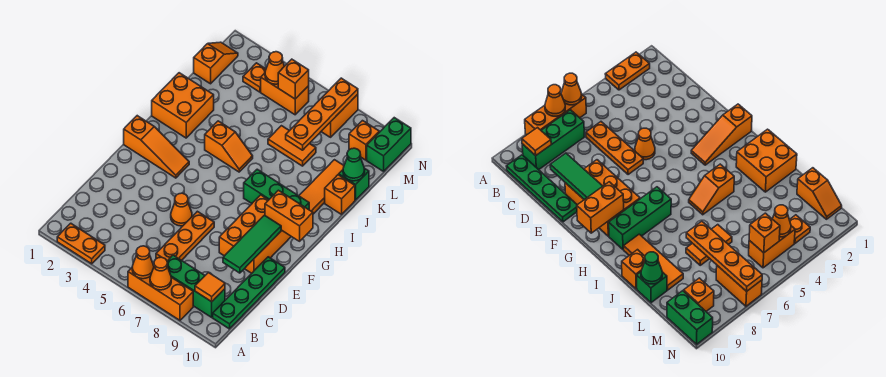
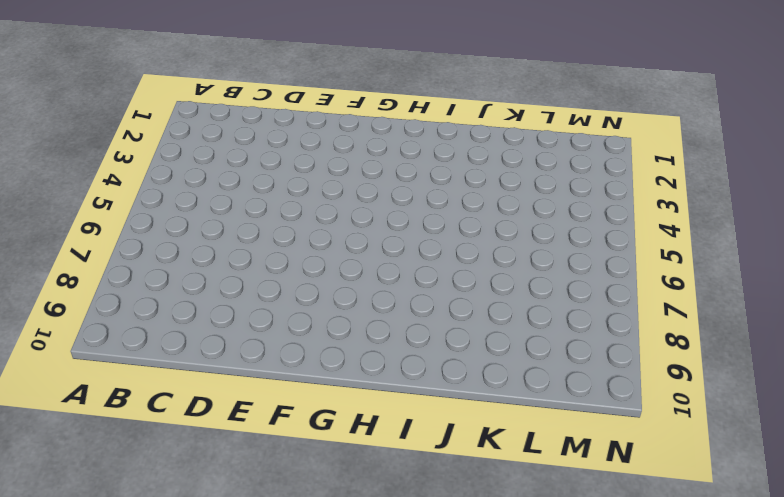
none -> orange 1x2 plate [57,223,105,264]
none -> orange 1x3 brick [128,268,193,320]
none -> green 1x3 brick [167,255,225,317]
none -> green 1x4 plate [213,257,285,329]

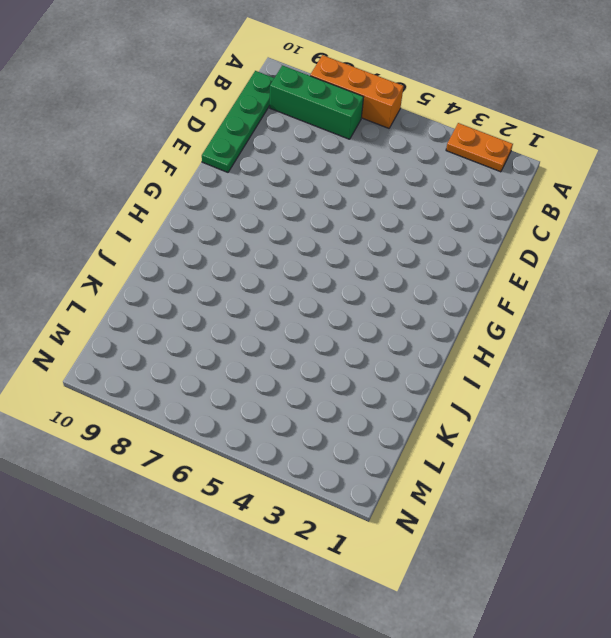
none -> orange 1x3 plate [156,211,214,261]
none -> orange 1x1 cone [171,193,192,226]
none -> orange 2x3 brick [219,195,291,273]
none -> orange 1x3 slope [124,116,189,178]

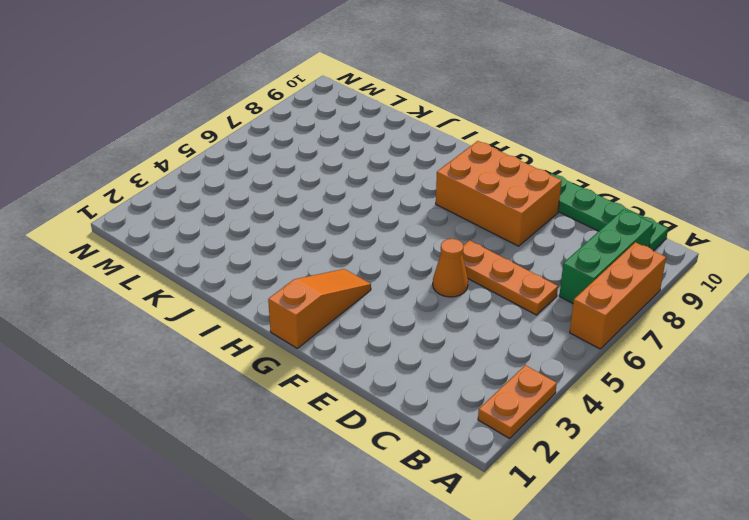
none -> green 1x3 brick [244,169,309,210]
none -> orange 2x2 brick [152,73,214,138]
none -> orange 1x2 slope [205,121,253,172]
none -> orange 1x3 tile [299,160,344,214]

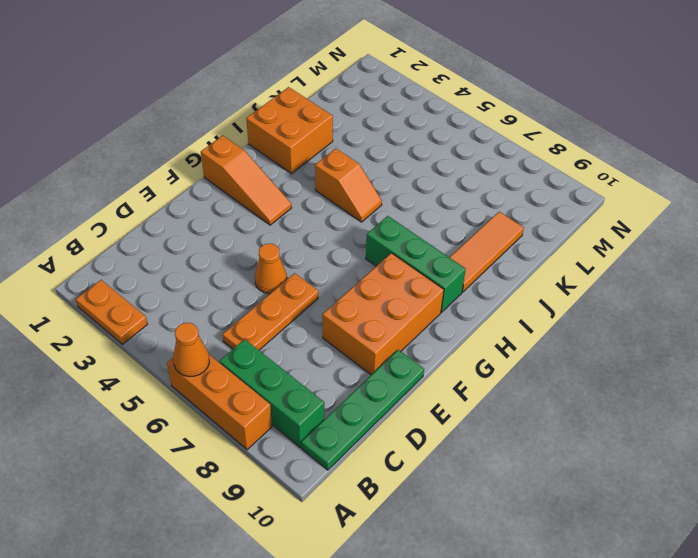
none -> orange 1x1 brick [325,175,355,214]
none -> orange 1x2 tile [268,126,316,166]
none -> green 1x1 brick [339,168,369,200]
none -> orange 1x2 slope [194,42,238,84]

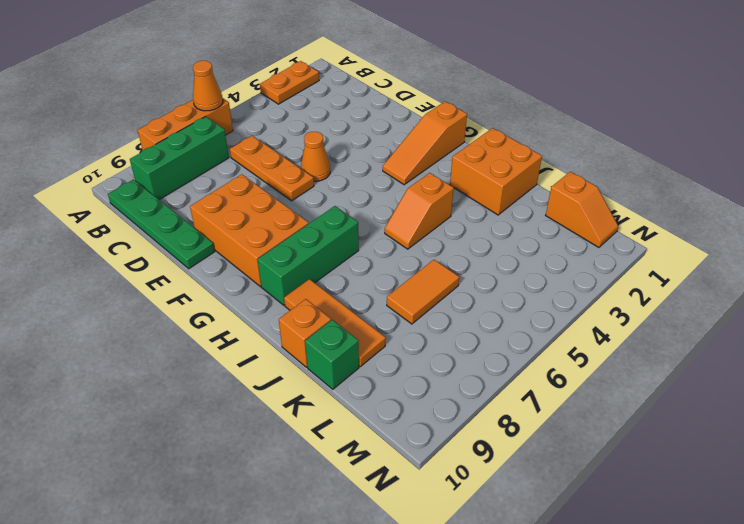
none -> orange 1x1 plate [243,63,266,92]
none -> orange 1x2 brick [261,73,309,115]
none -> orange 1x2 brick [321,94,358,137]
none -> orange 1x1 brick [349,121,379,160]

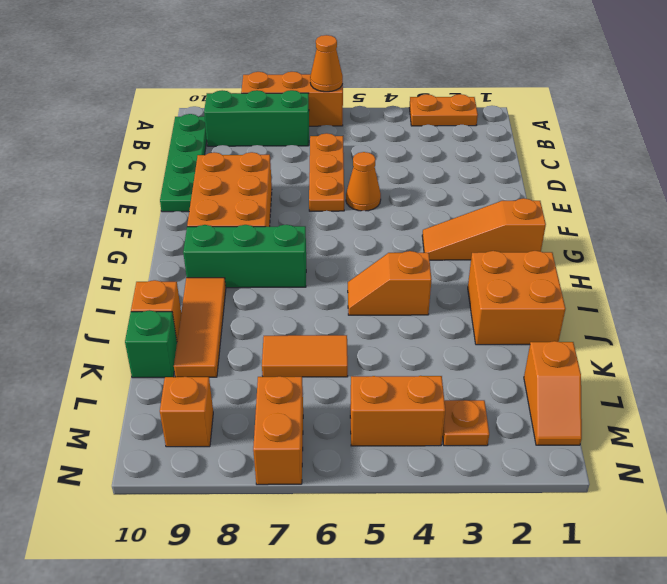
none -> green 1x2 brick [367,118,411,171]
none -> orange 1x1 cone [150,257,171,290]
none -> orange 1x1 tile [195,272,225,302]
none -> green 1x3 tile [223,215,281,273]

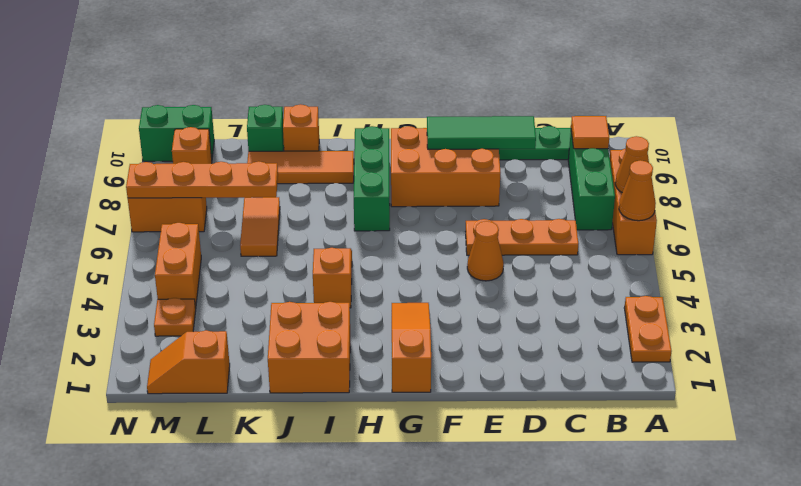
none -> orange 1x2 brick [265,190,313,241]
none -> green 1x1 cone [343,148,365,181]
none -> orange 1x1 cone [265,52,284,84]
none -> orange 1x1 brick [278,59,309,99]

